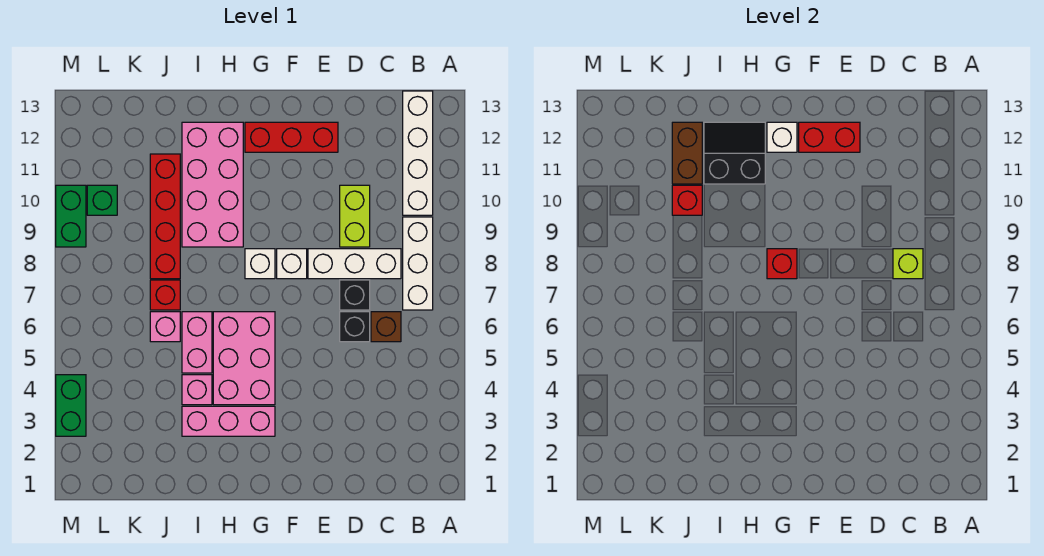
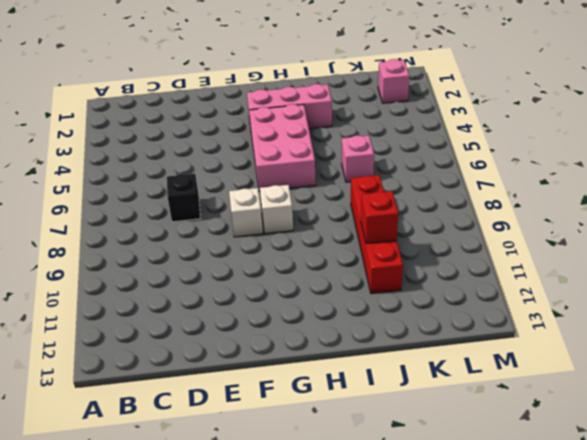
pink 1x1 brick [378,59,409,103] -> pink 1x1 brick moved to [182,375,212,405]
none -> white 1x3 brick [403,217,433,310]
none -> white 1x4 brick [403,91,433,215]
none -> brown 1x1 brick [371,312,401,342]

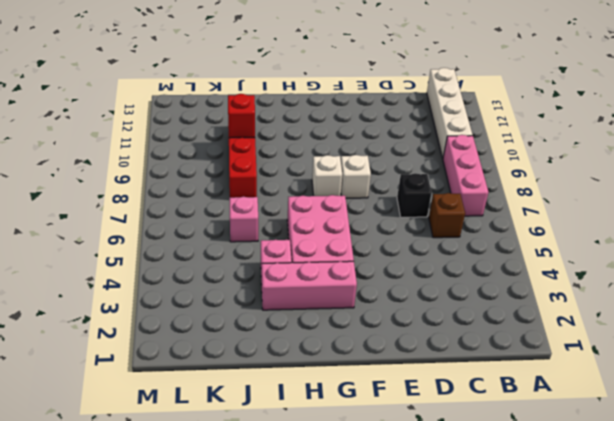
pink 1x3 brick [443,135,488,216] -> white 1x3 brick [403,217,433,310]
none -> white 1x3 brick [308,249,401,279]
none -> black 1x1 brick [340,312,370,342]
none -> lime 1x2 brick [340,185,370,247]

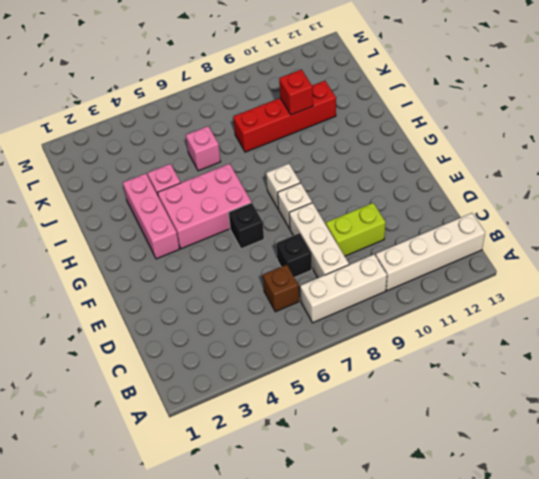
black 1x1 brick [228,203,264,249] -> black 1x1 brick moved to [340,312,370,342]
none -> red 1x3 brick [245,122,338,152]
none -> pink 2x4 brick [182,122,243,247]
none -> pink 1x2 brick [182,312,212,373]

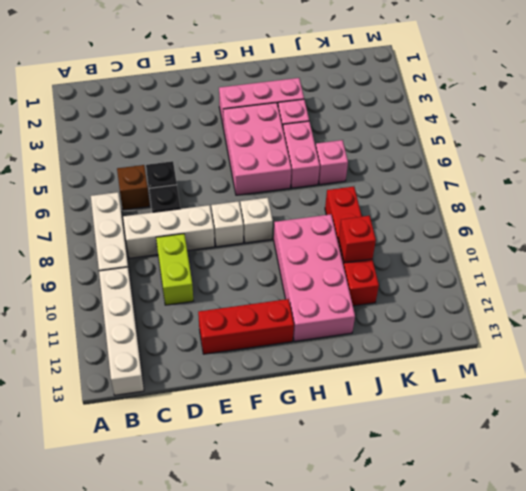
none -> red 1x1 brick [150,280,180,310]
none -> green 1x1 brick [87,185,117,215]
none -> green 1x2 brick [56,375,86,436]

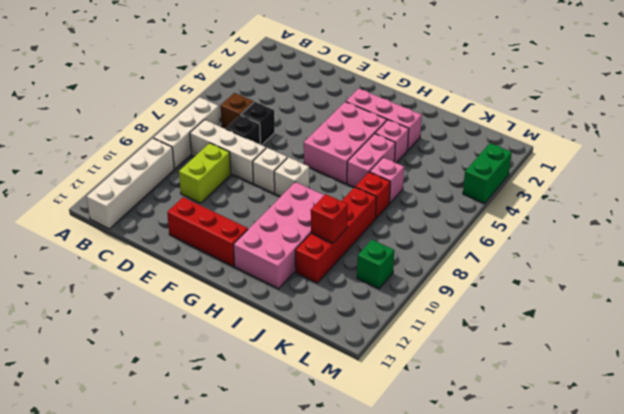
none -> green 1x2 brick [56,185,86,247]
none -> lime 1x1 brick [893,249,923,279]
none -> red 1x2 brick [799,122,860,152]

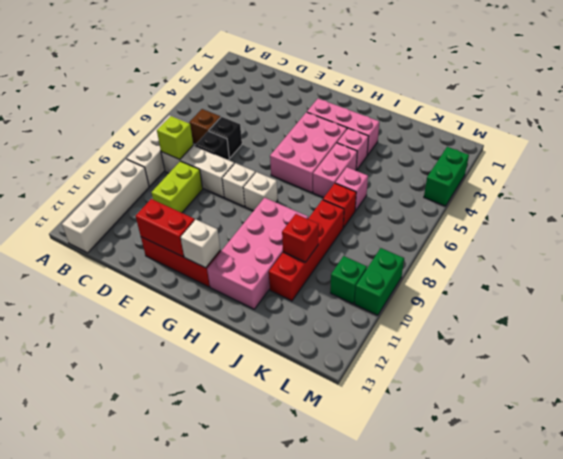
none -> red 1x1 brick [767,249,797,279]
none -> black 2x2 slope [704,122,765,184]
none -> brown 1x2 brick [672,122,702,184]

